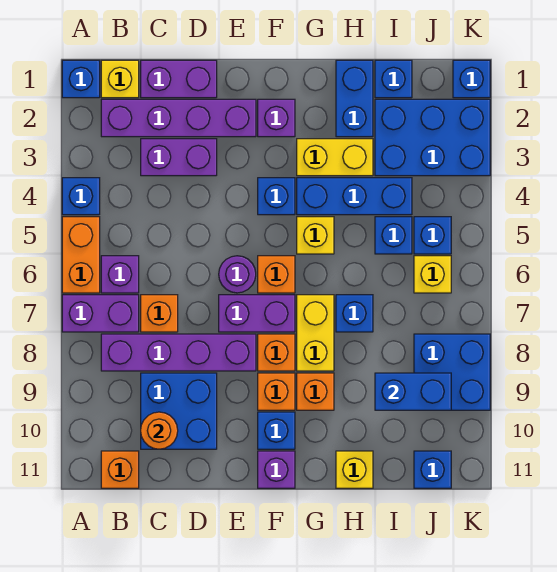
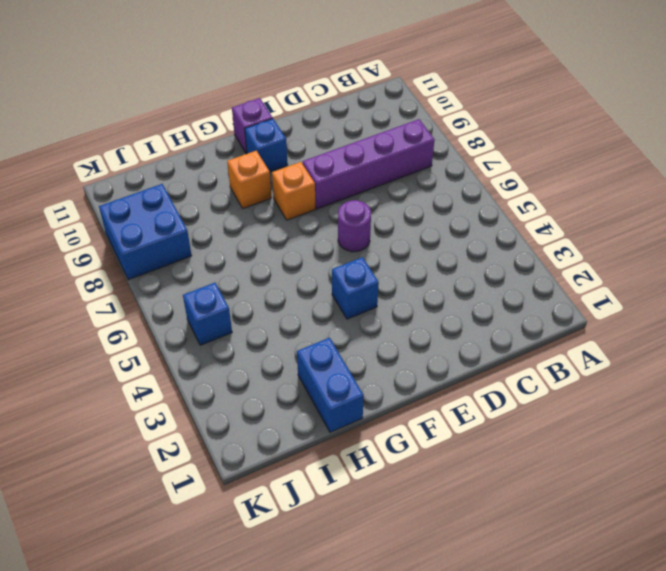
none -> blue 1x1 brick [62,60,100,98]
none -> blue 1x1 brick [62,178,100,215]
none -> orange 1x2 brick [62,217,100,293]
none -> purple 1x2 brick [62,295,139,332]

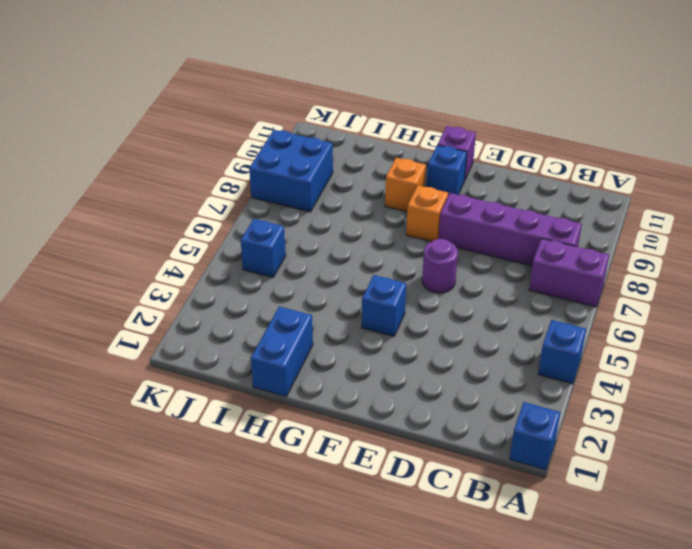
none -> orange 1x2 brick [62,217,100,293]
none -> yellow 1x1 brick [101,60,139,98]
none -> purple 1x4 brick [101,99,256,137]
none -> purple 1x1 brick [101,256,139,293]

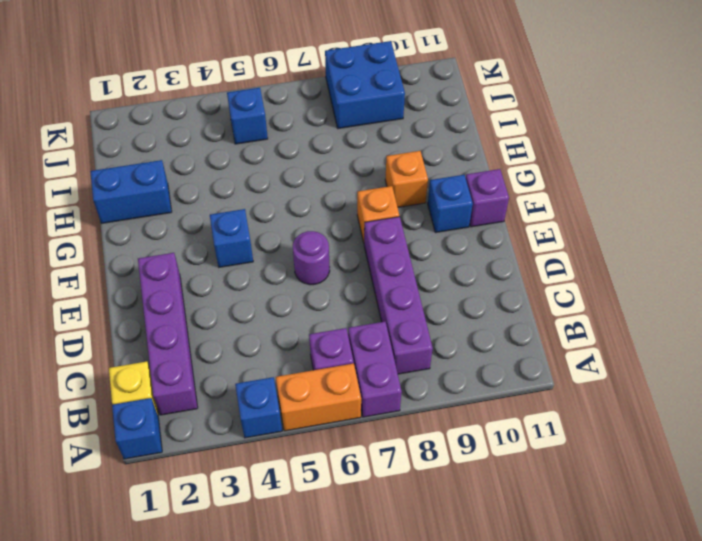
none -> orange 1x1 brick [101,451,139,488]
none -> purple 1x2 brick [141,60,217,98]
none -> purple 1x2 brick [141,139,217,176]
none -> orange 1x1 brick [141,295,178,332]

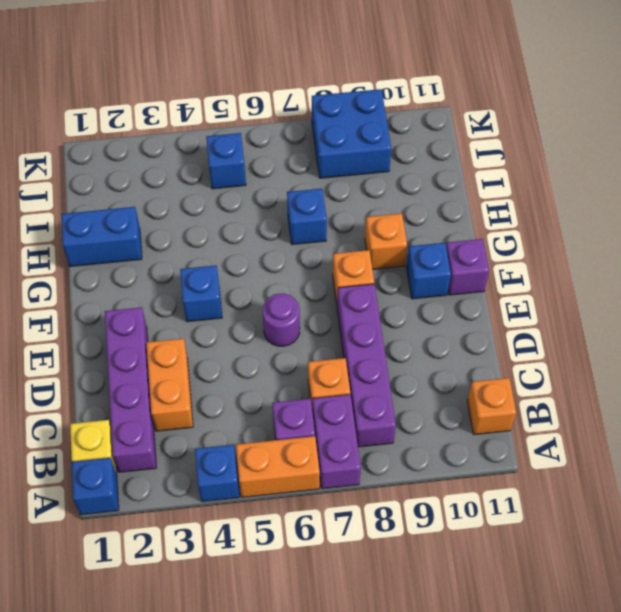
orange 1x2 brick [146,339,193,431] -> purple 1x2 brick [141,139,217,176]
none -> purple 1x2 brick [141,60,217,98]
none -> blue 2x2 brick [141,373,217,449]
none -> purple 1x2 brick [219,295,295,332]
none -> purple 1x1 brick [258,99,295,137]

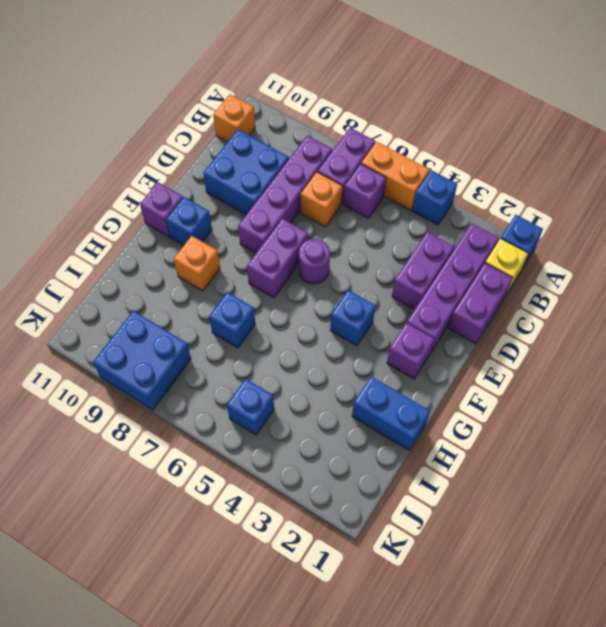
none -> orange 1x1 brick [258,256,295,293]
none -> orange 1x1 brick [258,334,295,371]
none -> orange 1x1 brick [258,373,295,410]
none -> yellow 1x2 brick [297,139,373,176]

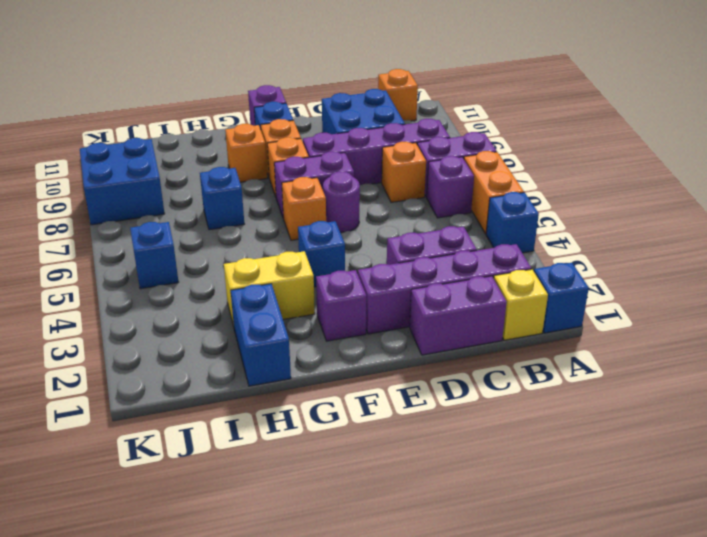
none -> blue 1x3 brick [297,178,412,215]
none -> yellow 1x1 brick [297,217,334,254]
none -> yellow 1x2 brick [297,295,334,371]
none -> yellow 1x1 brick [336,451,373,488]

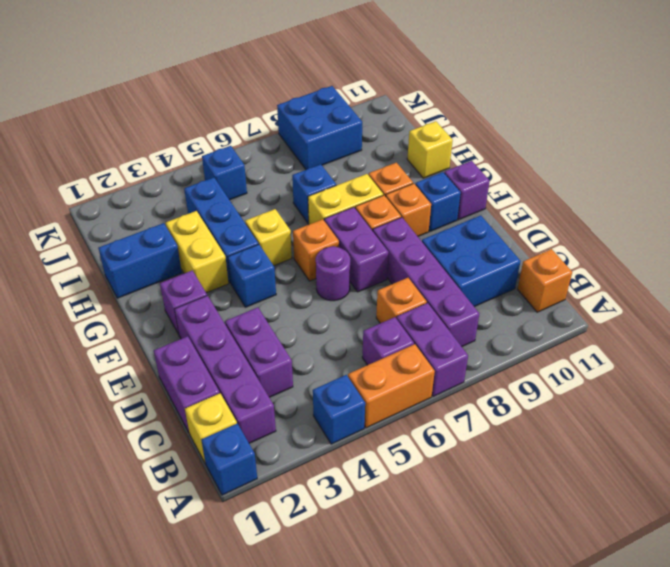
none -> blue 1x1 brick [375,60,412,98]
none -> blue 2x3 brick [375,99,490,176]
none -> blue 1x1 brick [375,217,412,254]
none -> yellow 1x1 brick [414,256,451,293]

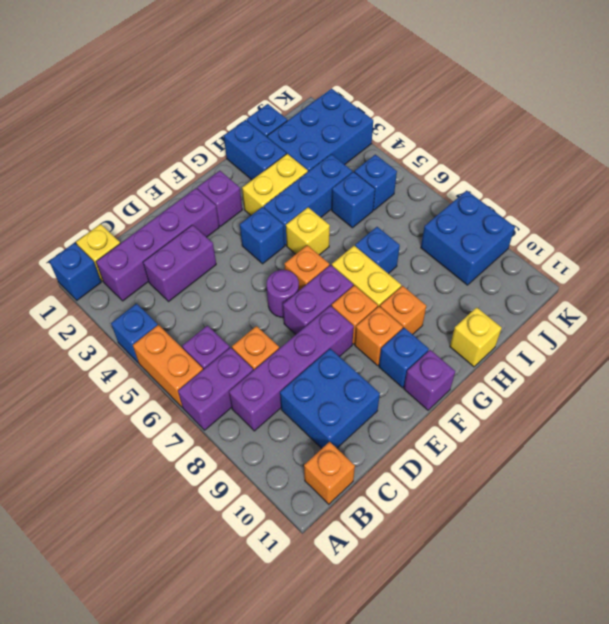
none -> purple 1x2 brick [141,60,217,98]
none -> yellow 1x1 brick [414,256,451,293]
none -> blue 1x1 brick [414,451,451,488]
none -> blue 1x1 brick [453,60,490,98]

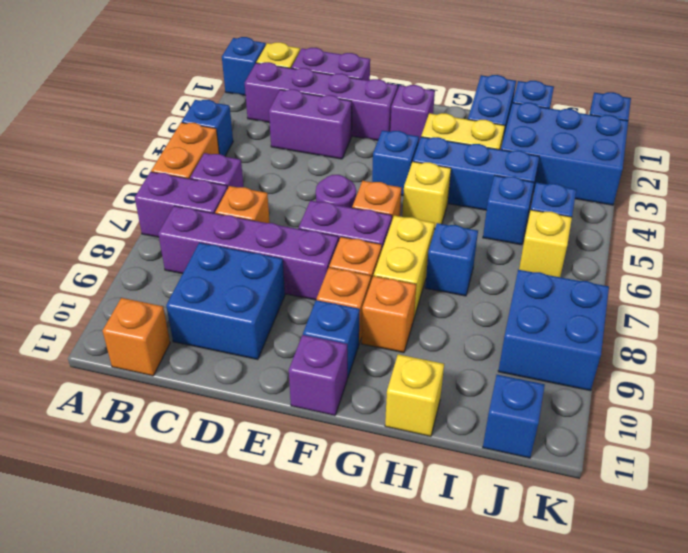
none -> orange 1x1 round brick [141,412,178,449]
none -> blue 1x2 brick [375,373,451,410]

